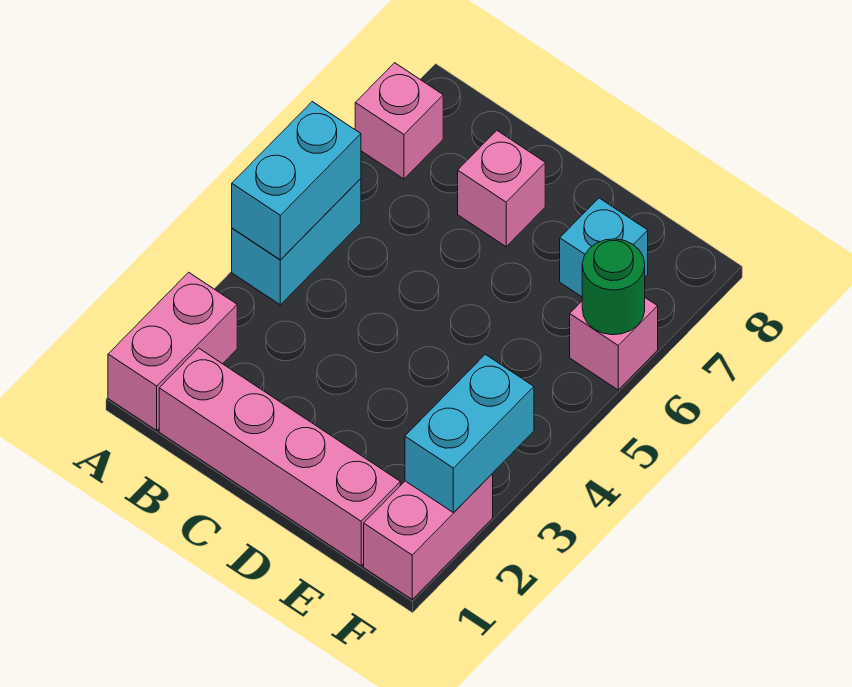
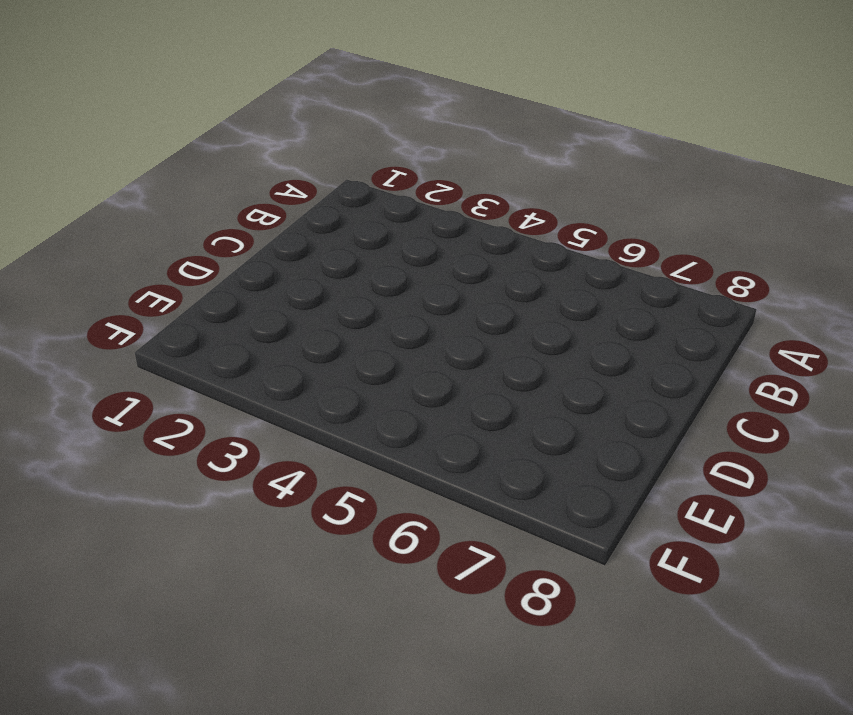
none -> pink 1x2 brick [108,272,237,430]
none -> cyan 1x2 brick [232,179,361,305]

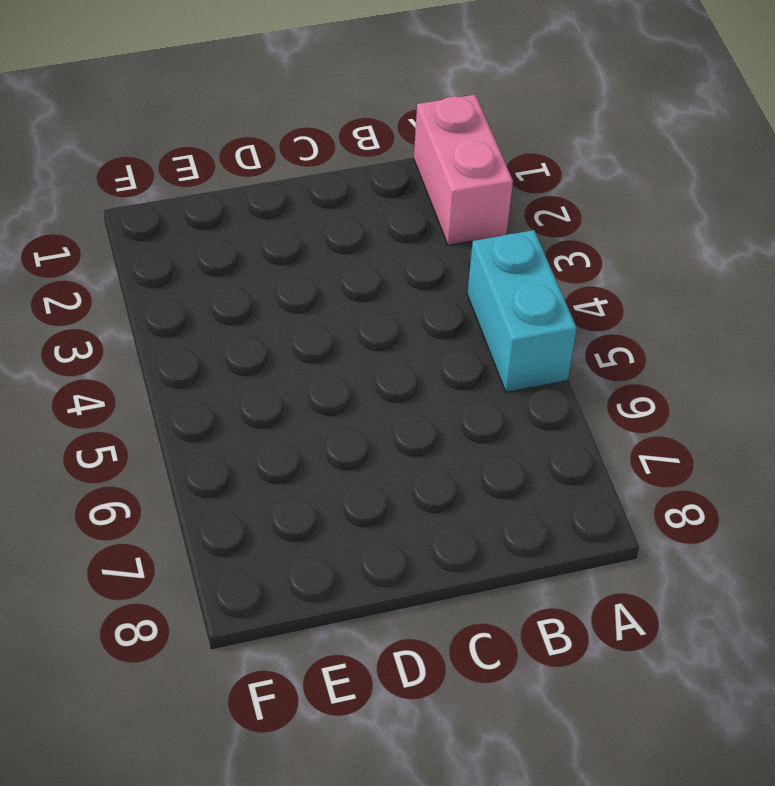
none -> pink 1x1 brick [355,63,443,179]
none -> pink 1x4 brick [159,348,400,566]

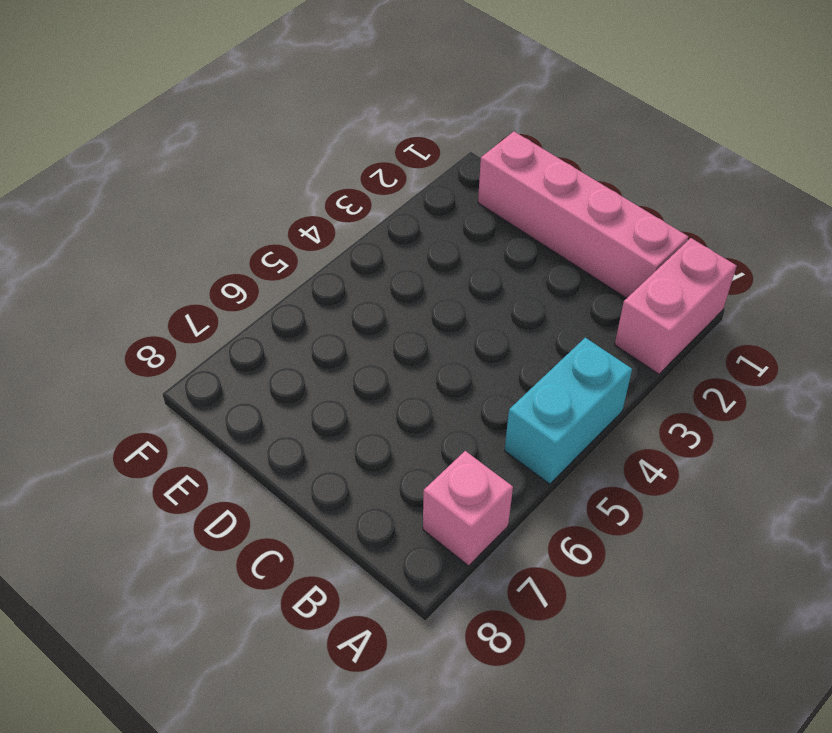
none -> pink 1x1 brick [458,131,545,247]
none -> cyan 1x1 brick [560,198,648,297]

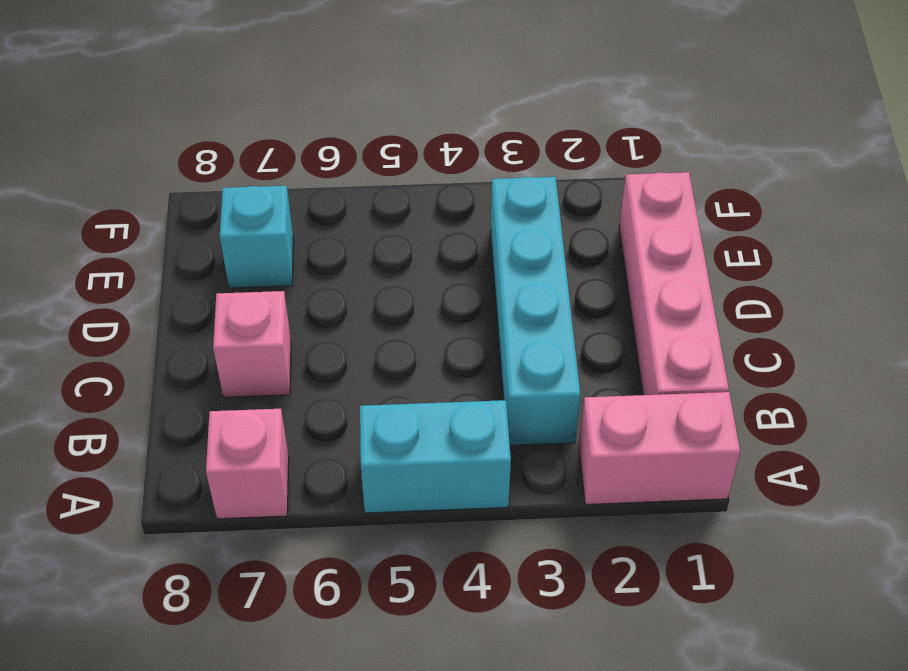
cyan 1x4 brick [490,177,580,445] -> none
none -> pink 1x2 brick [364,474,493,599]
none -> pink 1x1 brick [570,298,658,390]

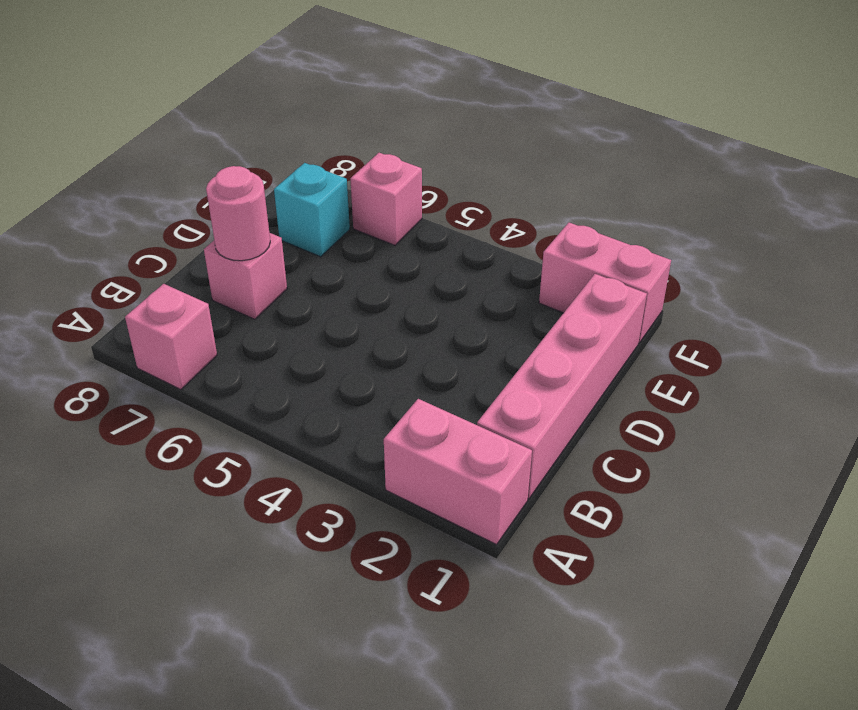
pink 1x1 round brick [206,166,270,261] -> none
none -> cyan 1x2 brick [232,179,361,305]
none -> cyan 1x2 brick [232,102,361,260]

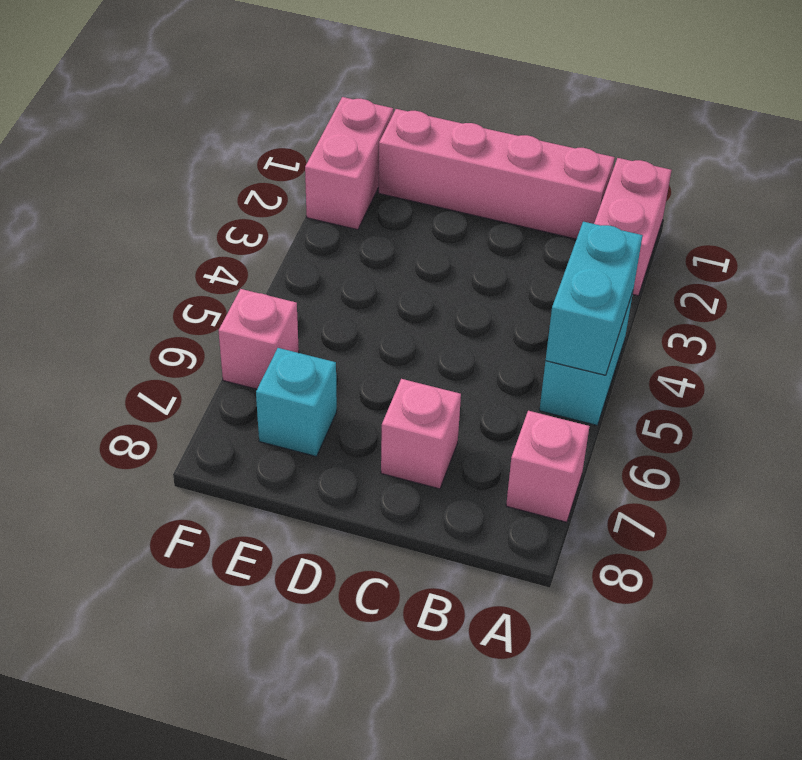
none -> cyan 1x2 brick [405,354,534,513]
none -> green 1x1 round brick [582,239,645,335]

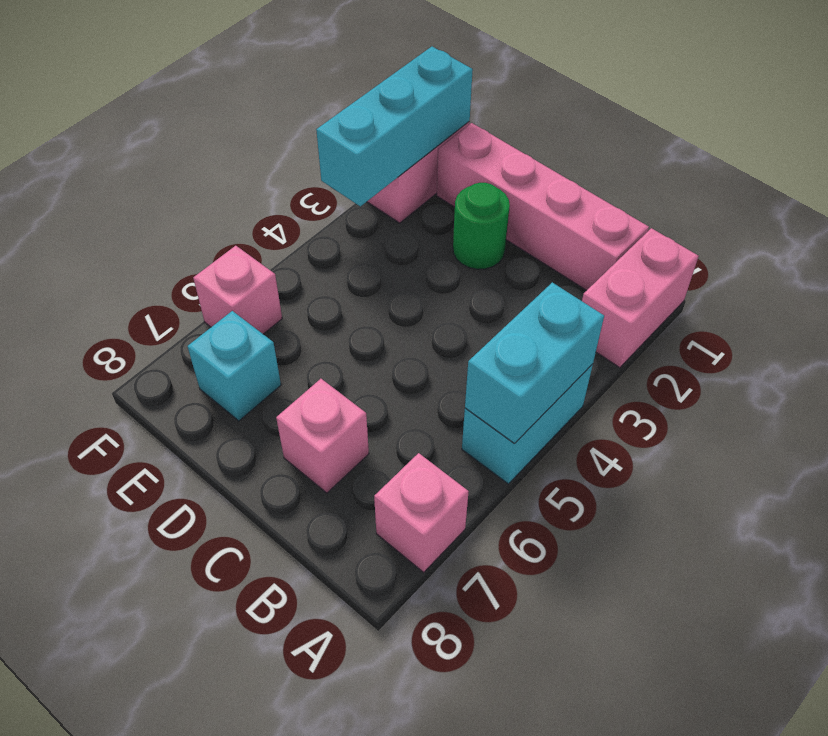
green 1x1 round brick [453,183,510,269] -> green 1x1 round brick moved to [582,239,645,335]
cyan 1x3 brick [316,46,473,206] -> cyan 1x2 brick [405,354,534,513]

